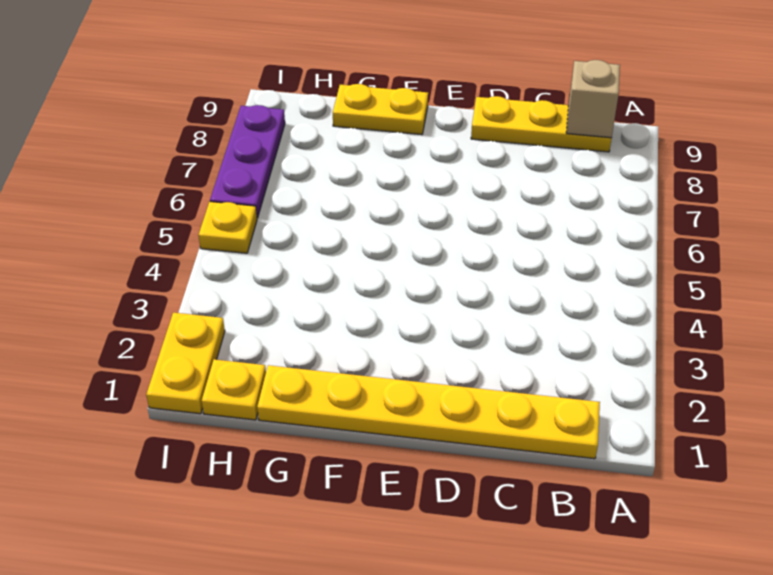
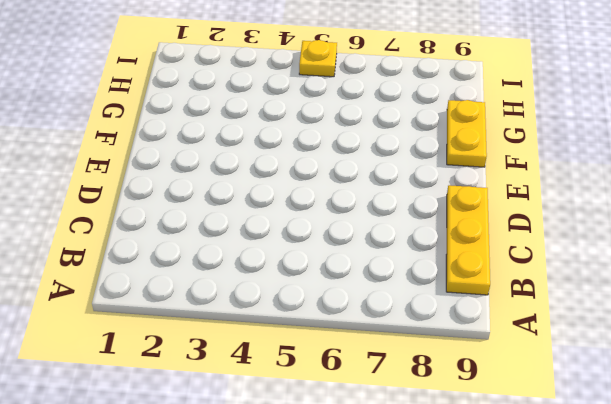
none -> yellow 1x6 plate [257,365,600,459]
none -> yellow 1x1 plate [202,359,266,420]

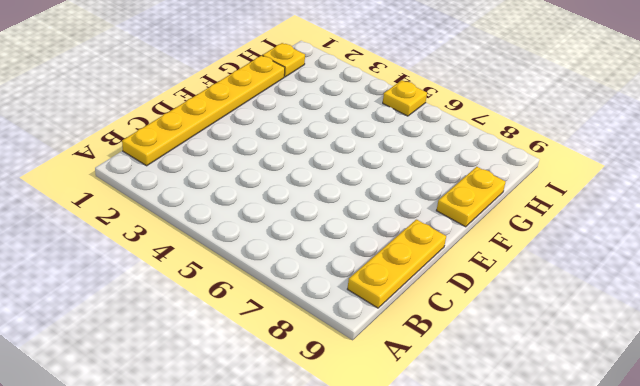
none -> yellow 1x2 plate [146,312,225,414]
none -> purple 1x3 plate [210,105,285,218]

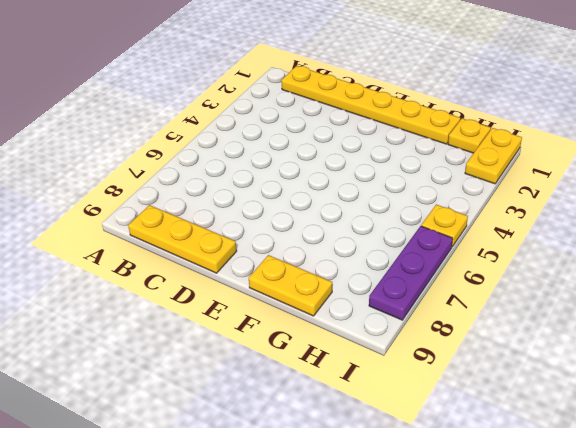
none -> tan 1x1 brick [566,60,620,138]

